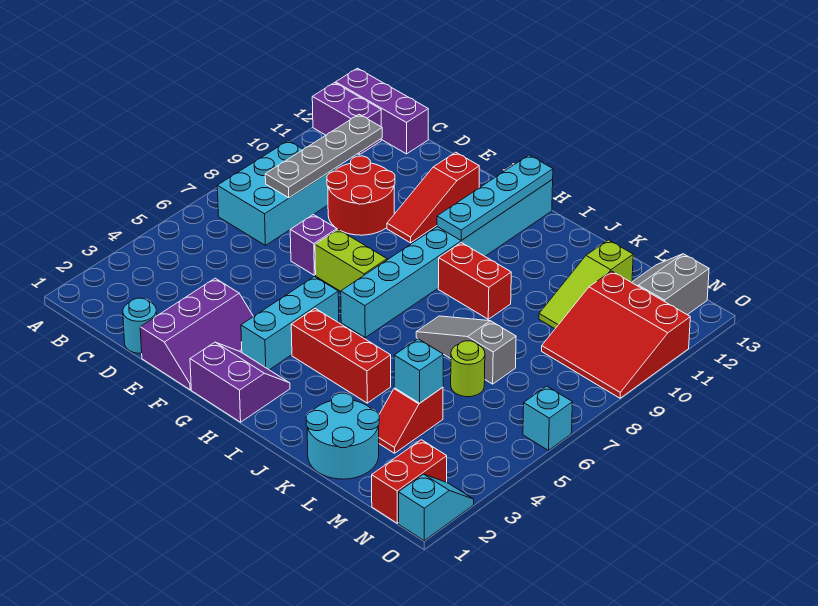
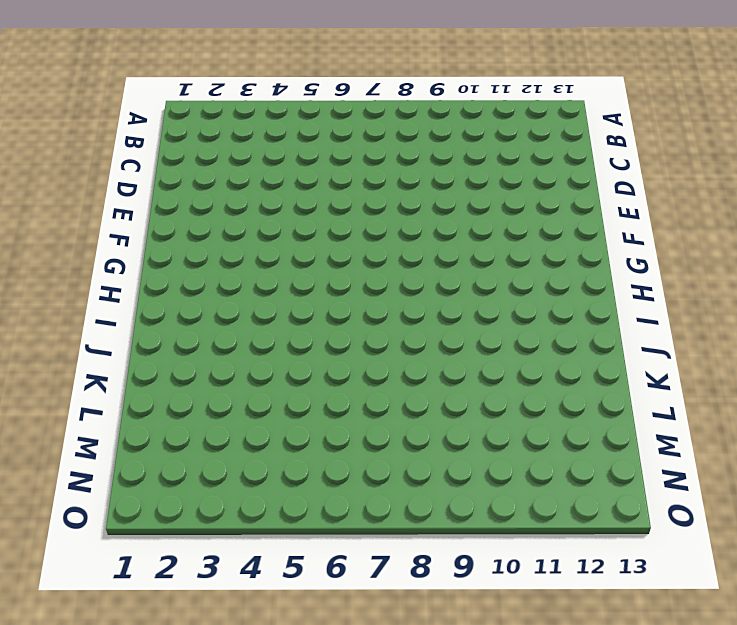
none -> purple 1x2 brick [312,83,381,155]
none -> purple 1x3 brick [336,68,428,154]
none -> cyan 2x3 brick [217,141,335,245]

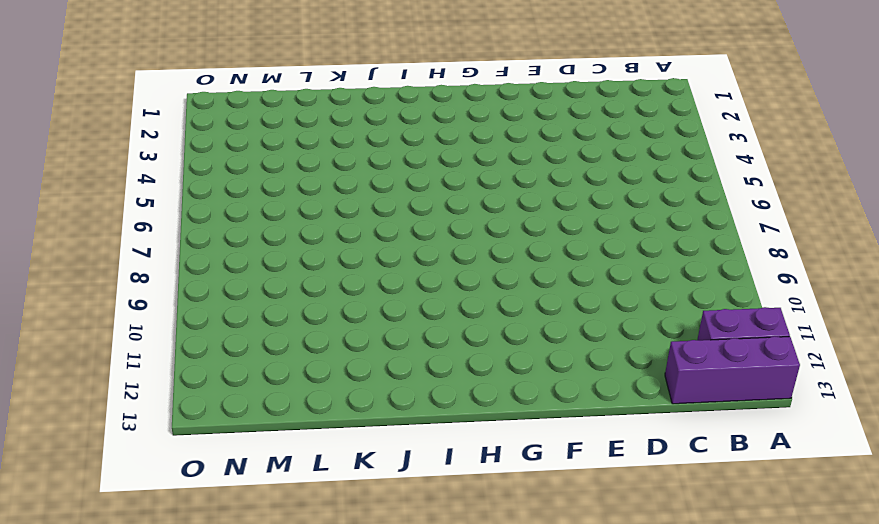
none -> cyan 2x3 brick [217,141,335,245]
none -> cyan 1x1 round brick [123,298,157,353]
none -> red 2x2 round brick [327,156,395,235]

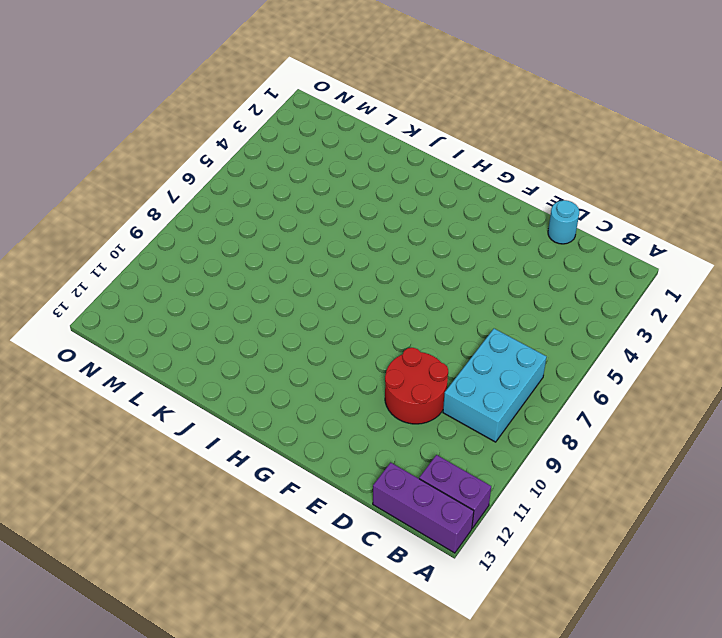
none -> purple 2x3 slope [140,278,253,390]
none -> purple 1x1 brick [290,215,337,275]
none -> lime 1x2 brick [315,230,387,291]

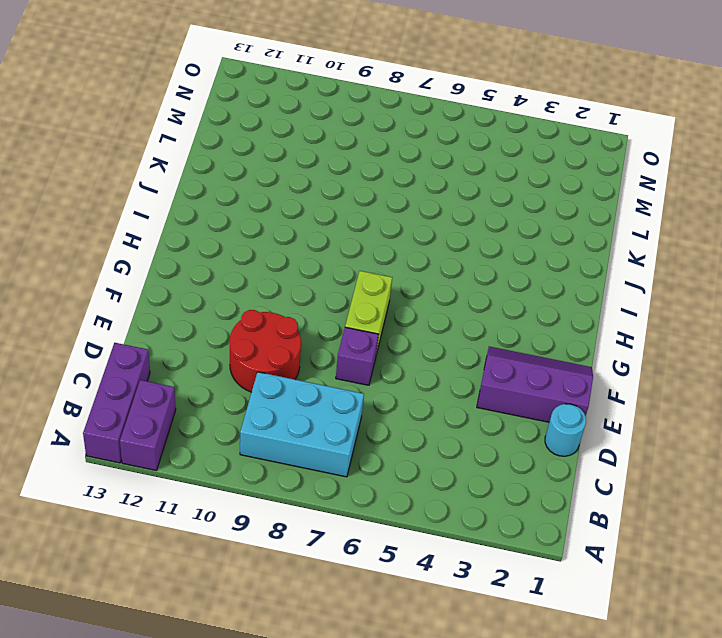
none -> red 1x3 slope [387,152,479,243]
none -> purple 2x2 slope [190,342,290,422]
none -> cyan 1x3 brick [241,277,339,370]

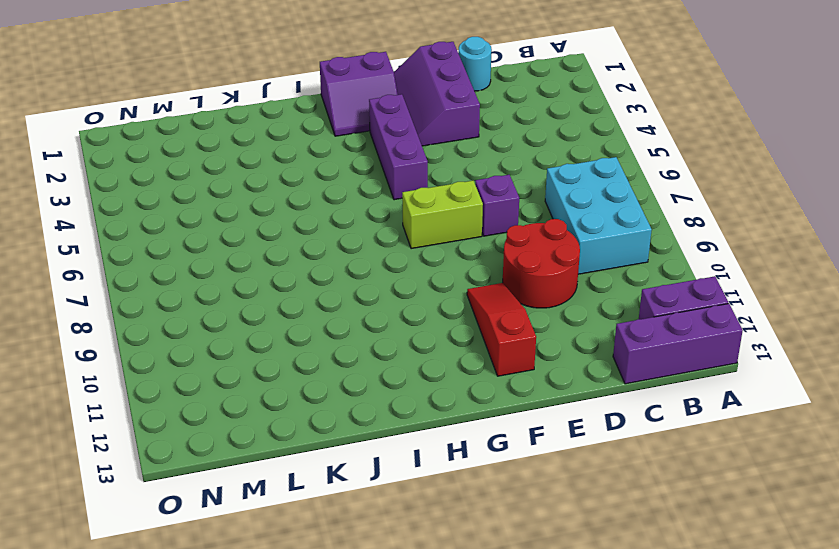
purple 1x3 brick [369,94,428,200] -> cyan 1x3 brick [241,277,339,370]
none -> red 1x3 brick [291,309,391,403]
none -> cyan 1x8 brick [341,180,553,337]
none -> red 1x2 brick [438,243,511,319]

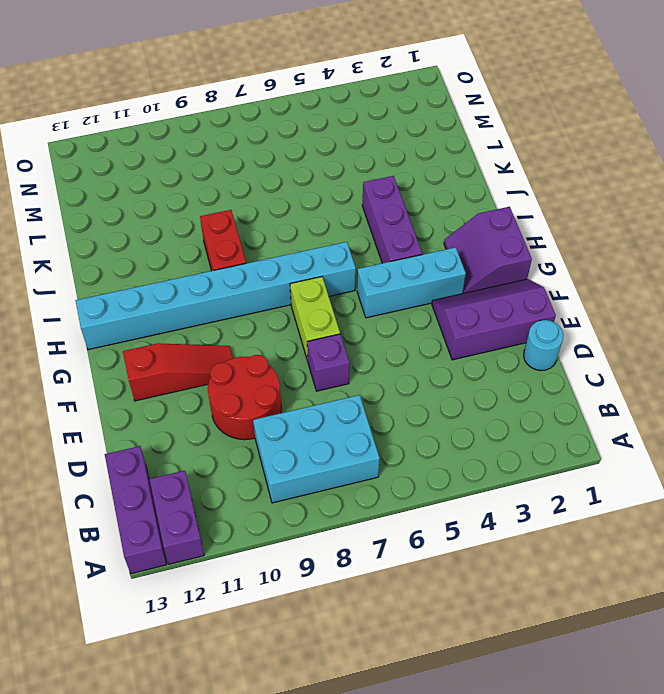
purple 1x3 brick [362,176,422,263] -> red 1x3 brick [291,309,391,403]
none -> grey 1x3 slope [416,316,516,384]
none -> cyan 2x2 round brick [306,393,379,479]
none -> red 1x2 slope [378,387,443,453]

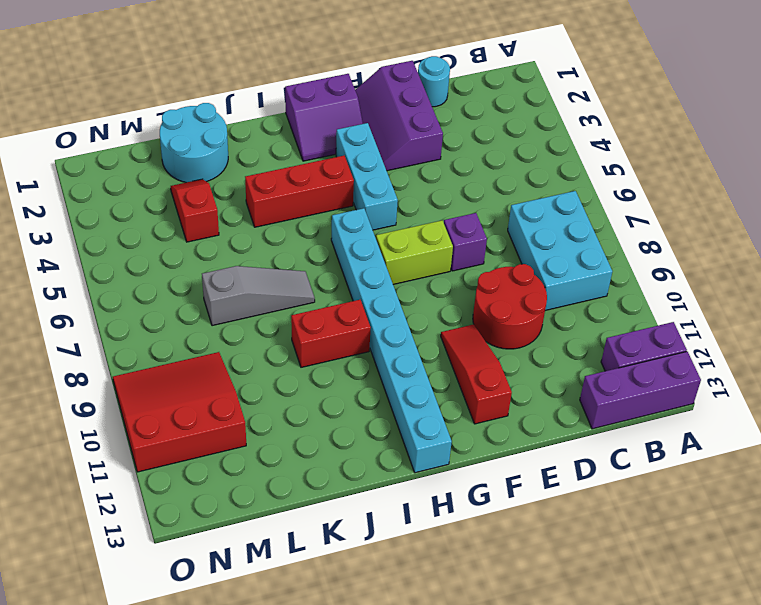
none -> lime 1x1 round brick [451,341,485,397]
none -> lime 1x3 slope [539,240,633,329]
none -> grey 2x2 slope [632,254,709,315]

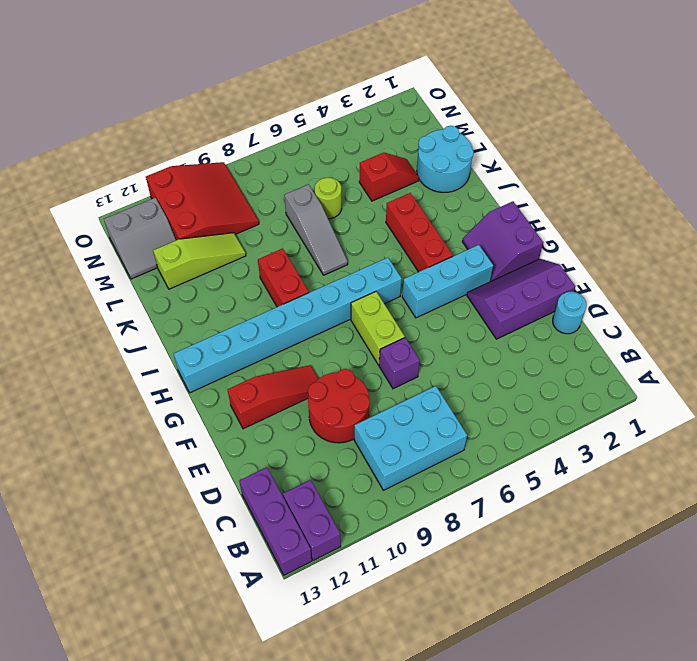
none -> red 1x2 brick [372,440,447,523]
none -> cyan 1x2 slope [399,474,474,541]
none -> cyan 1x1 brick [523,386,572,450]

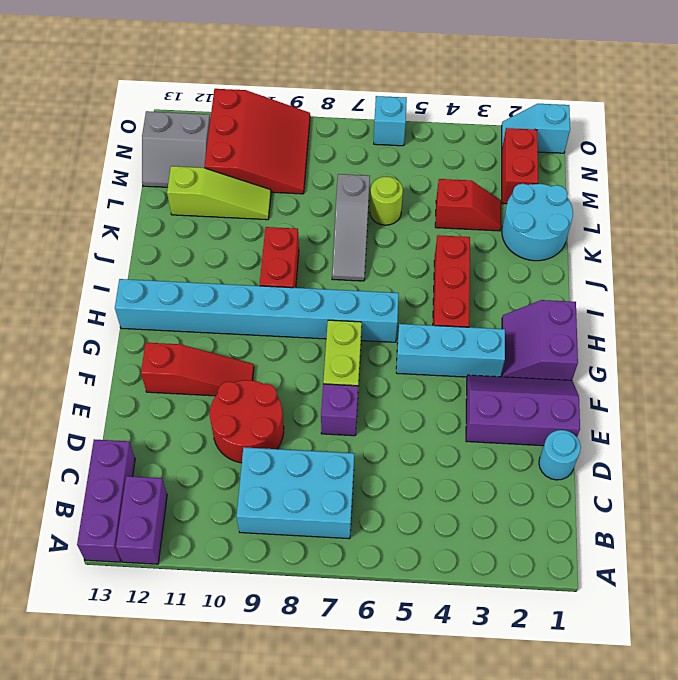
red 1x2 brick [502,128,538,204] -> red 1x2 brick turned to [372,440,447,523]
none -> grey 1x4 plate [265,114,382,198]
none -> cyan 1x4 plate [437,155,553,241]
none -> cyan 1x1 brick [394,339,443,403]

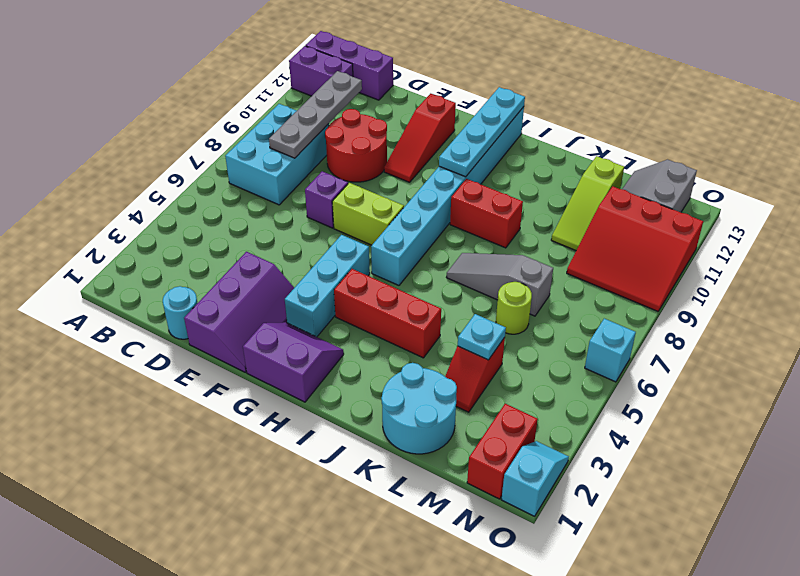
cyan 1x1 plate [458,314,506,360] -> cyan 1x1 brick [394,339,443,403]

